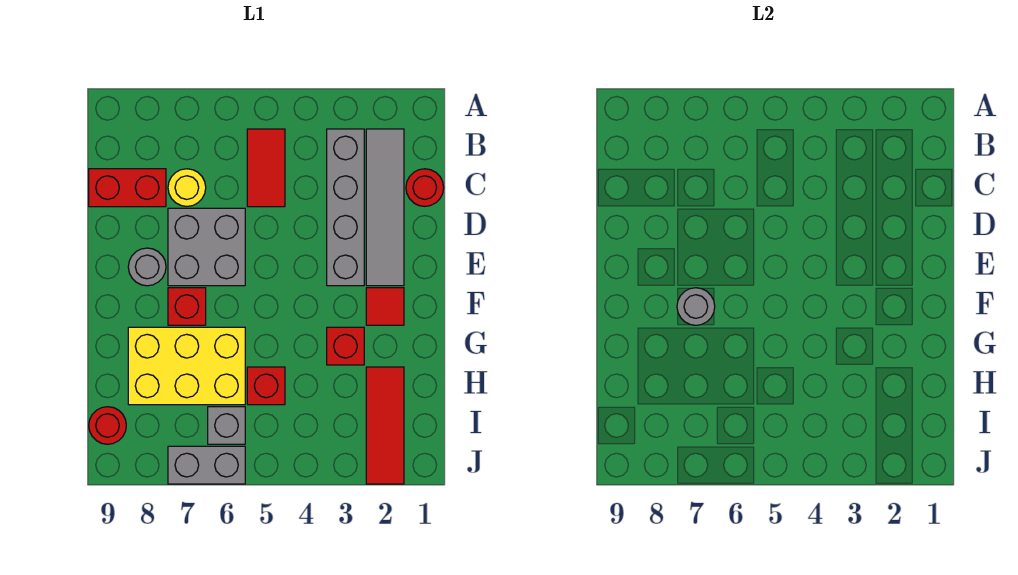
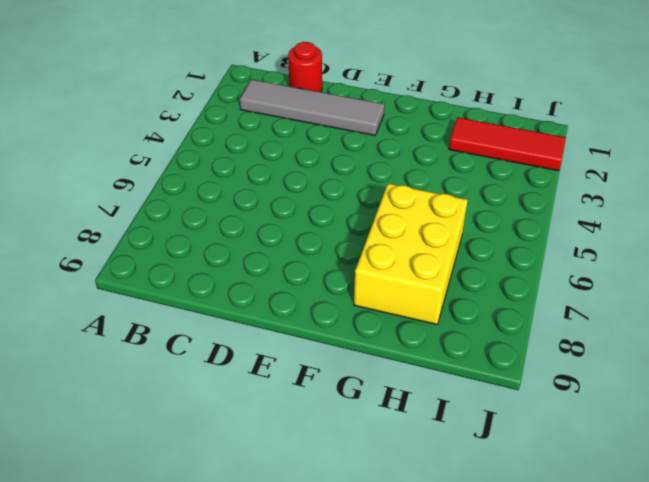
none -> grey 1x4 brick [327,129,364,286]
none -> red 1x2 tile [247,129,285,207]
none -> yellow 1x1 round brick [168,169,206,206]

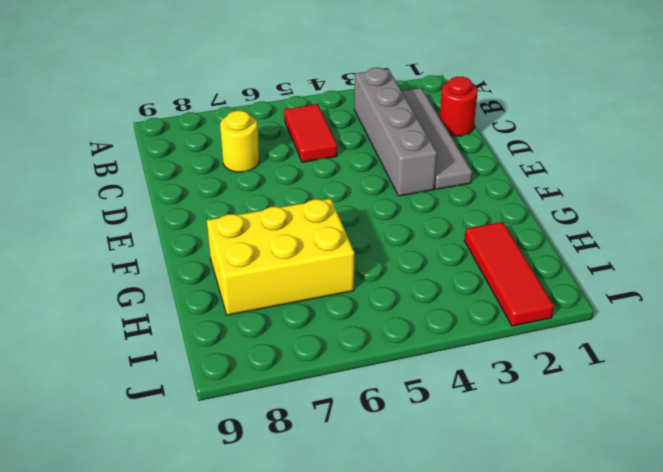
none -> red 1x2 brick [89,169,166,207]
none -> grey 2x2 brick [168,208,245,286]
none -> grey 1x1 round brick [128,248,166,286]

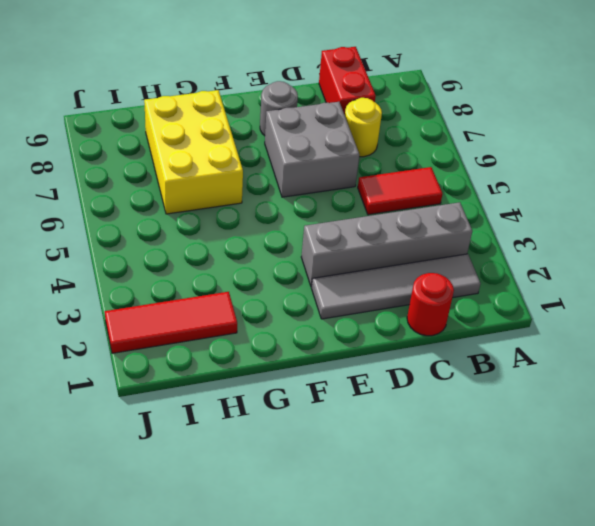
none -> red 1x1 tile [366,288,404,325]
none -> red 1x1 brick [168,288,206,325]
none -> red 1x1 brick [327,327,364,365]

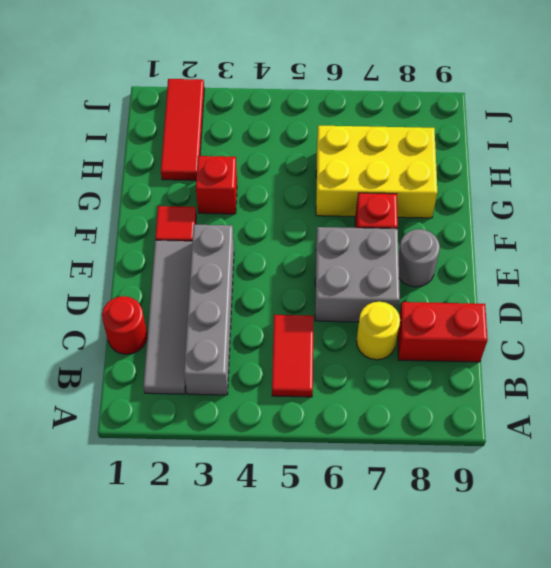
none -> red 1x1 brick [247,367,285,405]
none -> grey 1x1 brick [208,407,245,444]
none -> red 1x1 round brick [89,407,126,444]

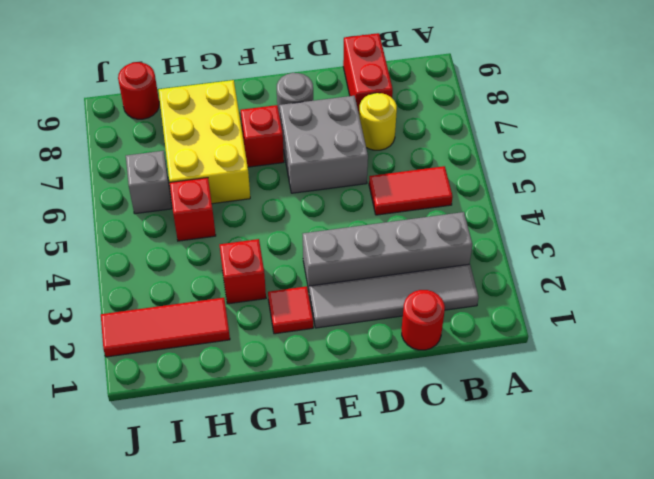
none -> grey 1x2 brick [168,446,245,484]
none -> grey 1x1 round brick [677,288,715,325]

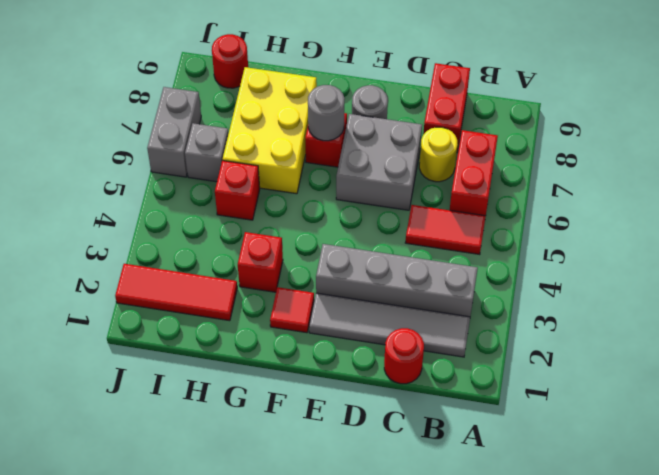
red 1x2 brick [450,130,498,216] -> none

